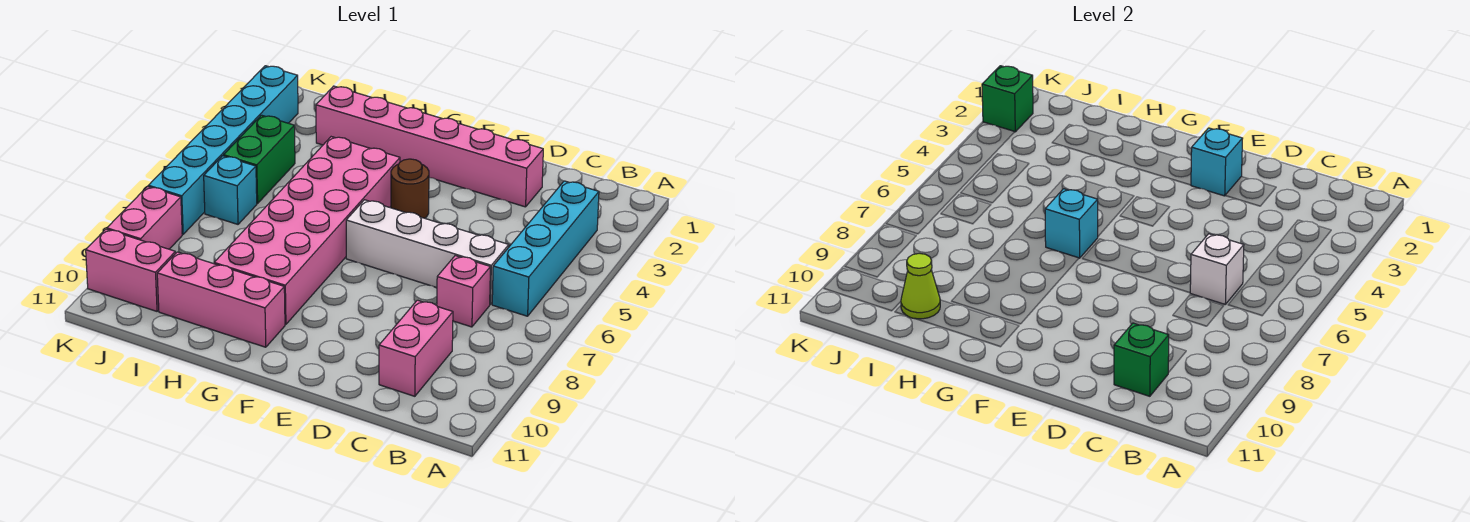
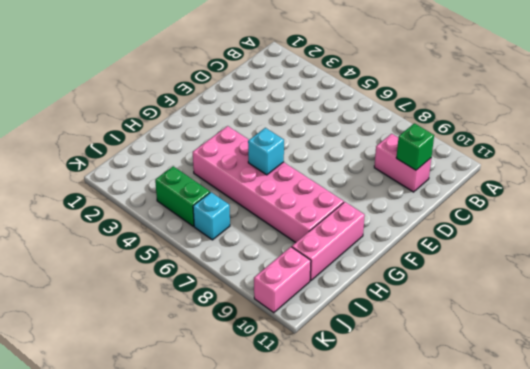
none -> cyan 1x4 brick [492,181,599,316]
none -> white 1x4 brick [346,200,509,304]
none -> pink 1x1 brick [437,256,490,327]

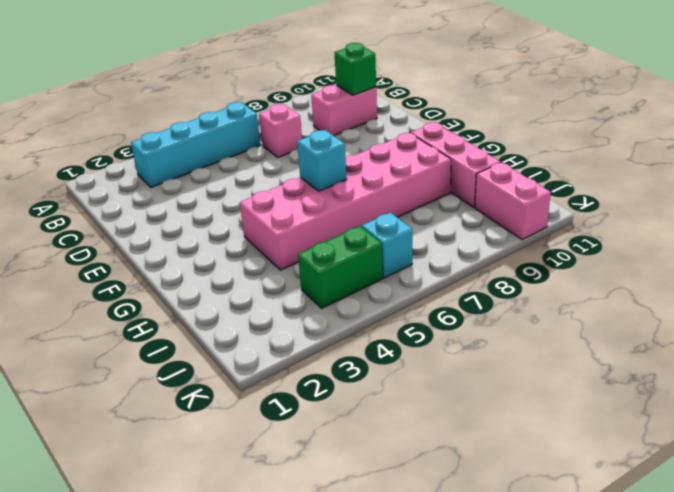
none -> white 1x4 brick [346,200,509,304]
none -> pink 1x6 brick [316,86,543,207]
none -> brown 1x1 round brick [391,159,429,218]

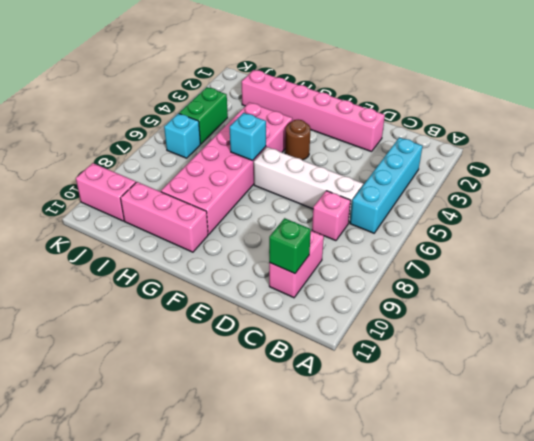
none -> cyan 1x6 brick [148,66,298,234]
none -> pink 1x2 brick [107,186,182,249]
none -> white 1x1 brick [1190,234,1244,304]

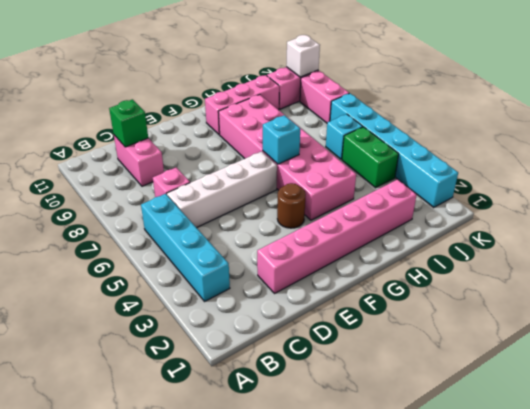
white 1x1 brick [286,35,320,77] -> white 1x1 brick moved to [1190,234,1244,304]
none -> cyan 1x1 brick [1191,128,1243,196]
none -> lime 1x1 cone [901,253,940,319]
none -> green 1x1 brick [982,66,1033,132]

